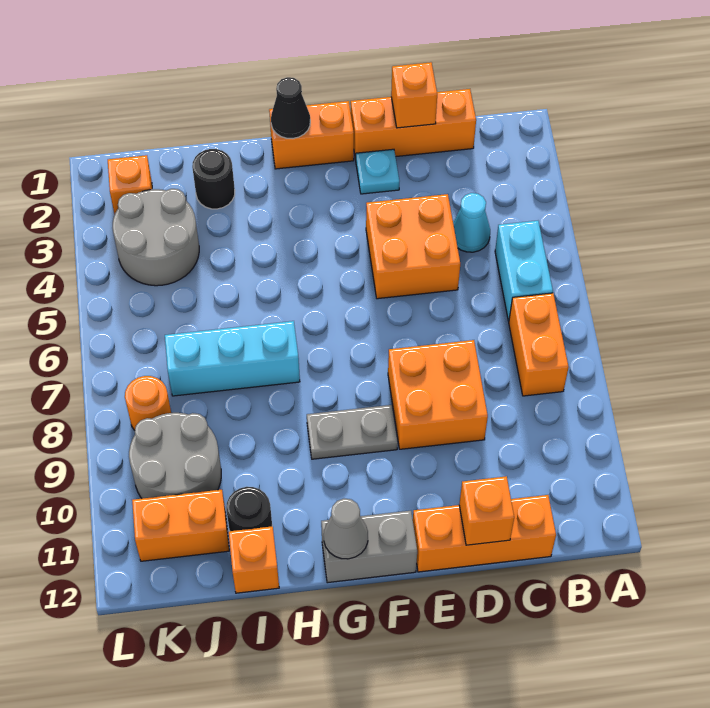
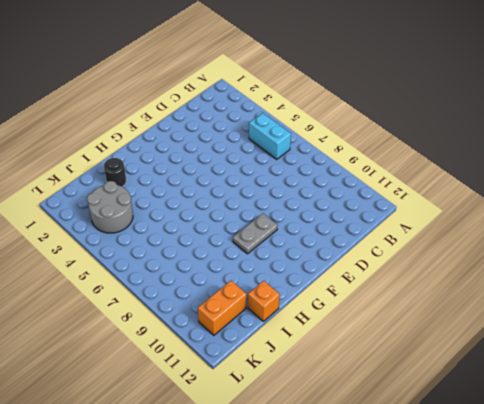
none -> orange 1x2 brick [509,293,569,396]
none -> orange 1x3 brick [351,89,476,160]
none -> cyan 1x1 cone [453,193,490,252]

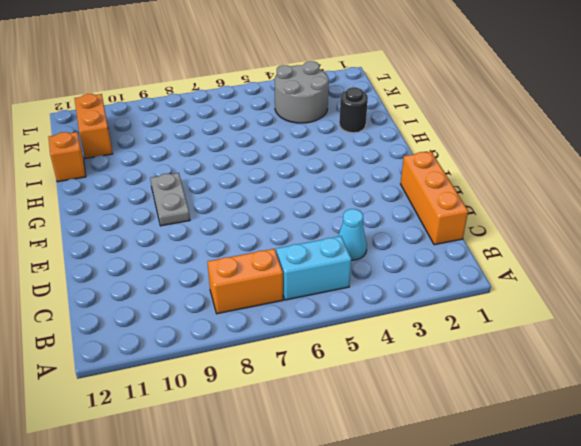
none -> orange 1x3 brick [413,495,556,572]
none -> orange 2x2 brick [366,194,460,299]
none -> orange 2x2 brick [388,340,488,449]

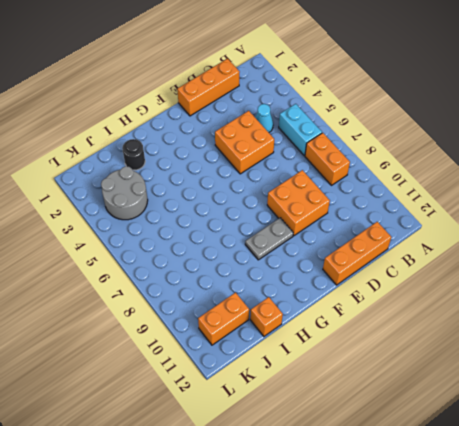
none -> cyan 1x1 plate [356,149,399,194]
none -> orange 1x2 brick [269,101,354,169]
none -> grey 1x2 brick [321,511,417,583]

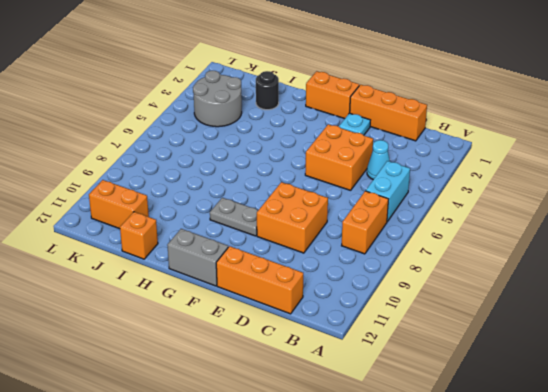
none -> cyan 1x3 brick [165,321,300,396]
none -> black 1x1 round brick [226,487,272,531]
none -> grey 2x2 round brick [129,413,221,499]

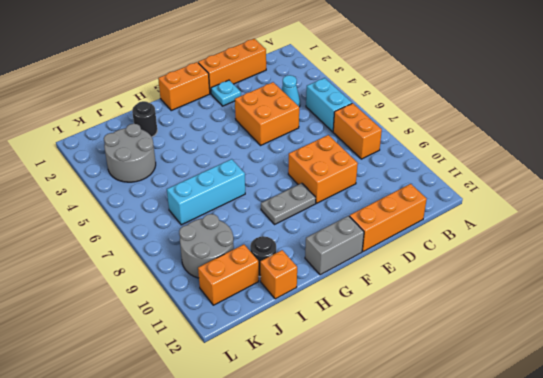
none -> orange 1x1 brick [108,155,152,214]
none -> orange 1x1 round brick [125,376,171,430]
none -> orange 1x1 brick [391,62,437,128]

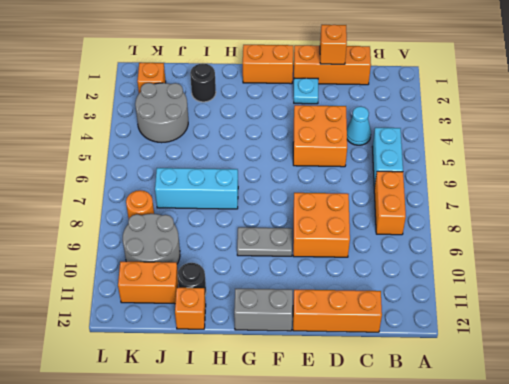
none -> orange 1x1 brick [459,476,514,545]
none -> black 1x1 cone [271,77,310,138]
none -> grey 1x1 cone [324,499,368,559]

